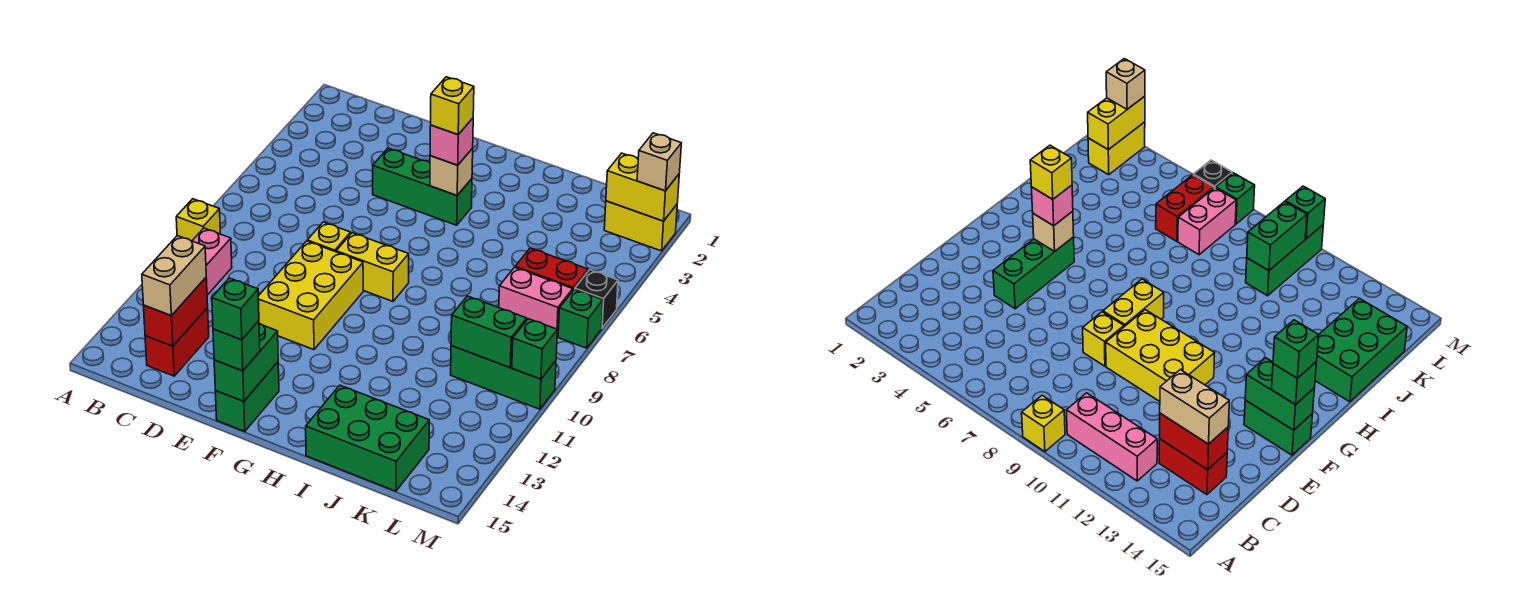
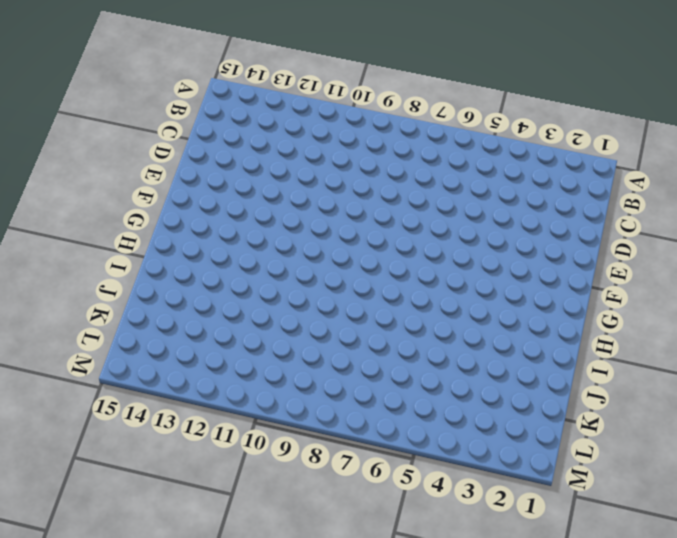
none -> yellow 1x1 brick [176,199,220,241]
none -> pink 1x3 brick [192,228,232,295]
none -> red 1x2 brick [145,308,209,376]

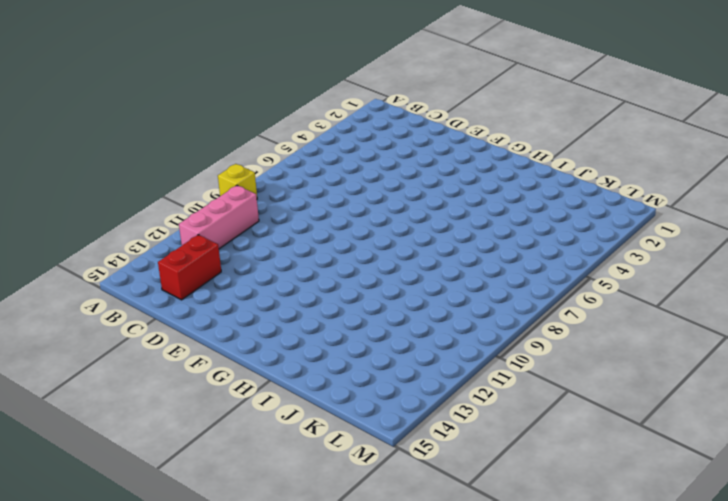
none -> green 1x3 brick [373,148,472,225]
none -> yellow 1x1 brick [307,222,351,252]
none -> yellow 2x3 brick [258,241,363,350]

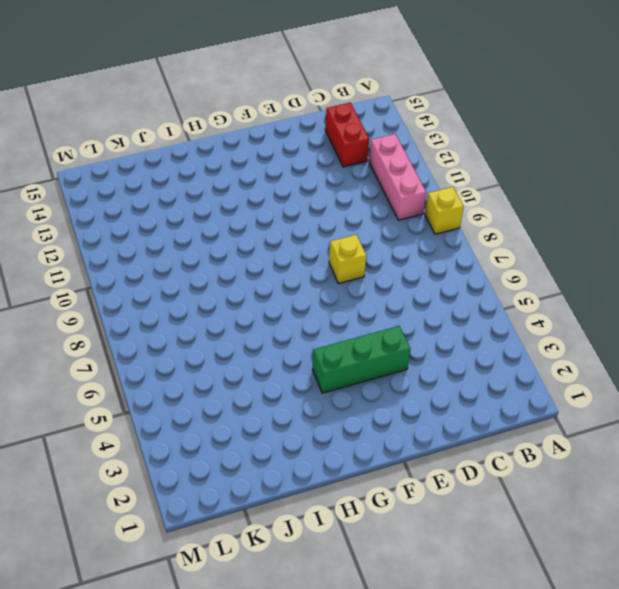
none -> yellow 2x3 brick [258,241,363,350]
none -> yellow 1x2 brick [336,233,409,301]
none -> green 1x2 brick [215,362,279,431]

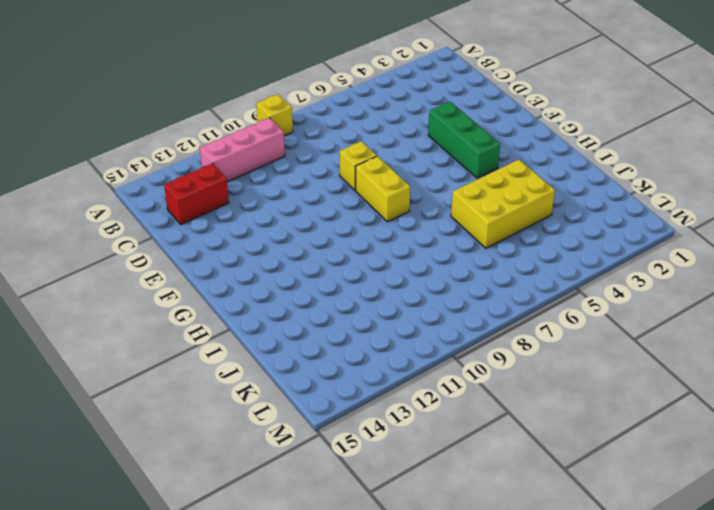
yellow 2x3 brick [451,160,555,248] -> yellow 2x3 brick moved to [258,241,363,350]
none -> green 1x2 brick [215,362,279,431]
none -> green 2x3 brick [306,385,429,491]
none -> red 1x2 brick [515,248,588,290]

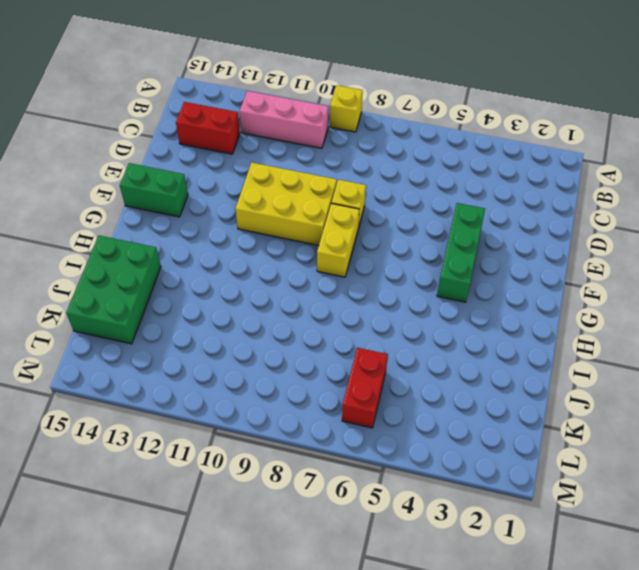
none -> pink 1x2 brick [499,267,573,336]
none -> green 1x3 brick [451,346,556,409]
none -> yellow 1x2 brick [604,201,677,251]

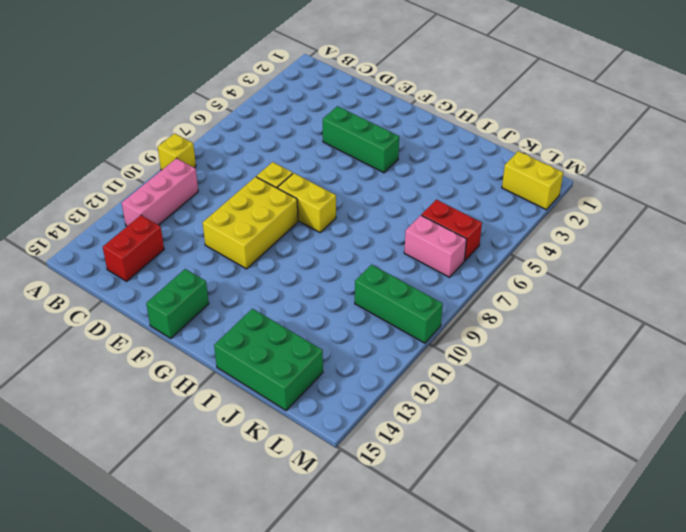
none -> black 1x1 brick [575,270,618,328]
none -> green 1x1 brick [558,289,603,348]
none -> red 1x2 brick [144,278,208,346]

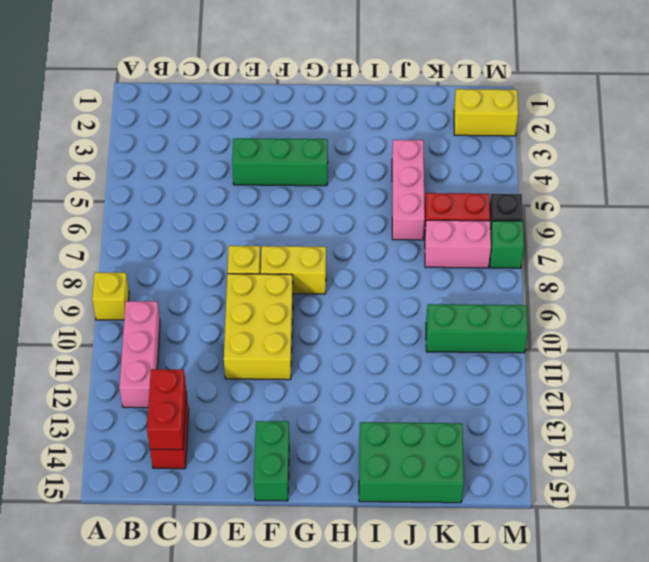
pink 1x3 brick [392,140,425,240] -> none
none -> green 1x2 brick [214,323,278,401]
none -> tan 1x1 brick [430,148,473,195]
none -> green 1x2 brick [451,296,527,367]

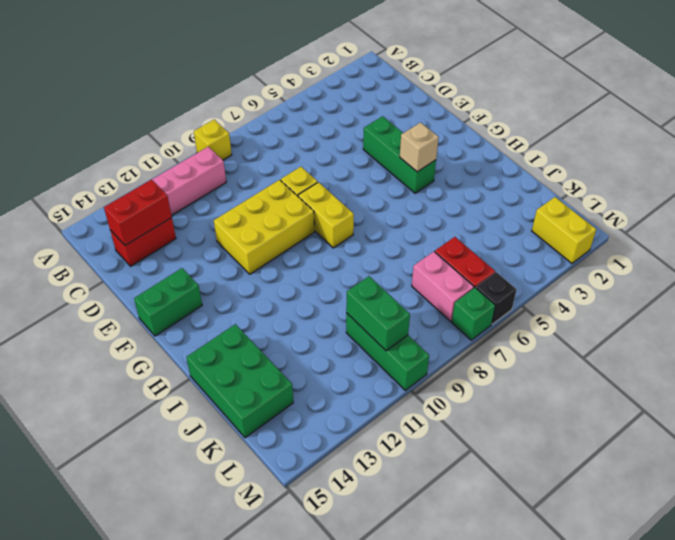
none -> green 1x2 brick [214,323,278,401]
none -> yellow 1x2 brick [606,153,679,221]
none -> green 1x1 brick [512,319,557,379]

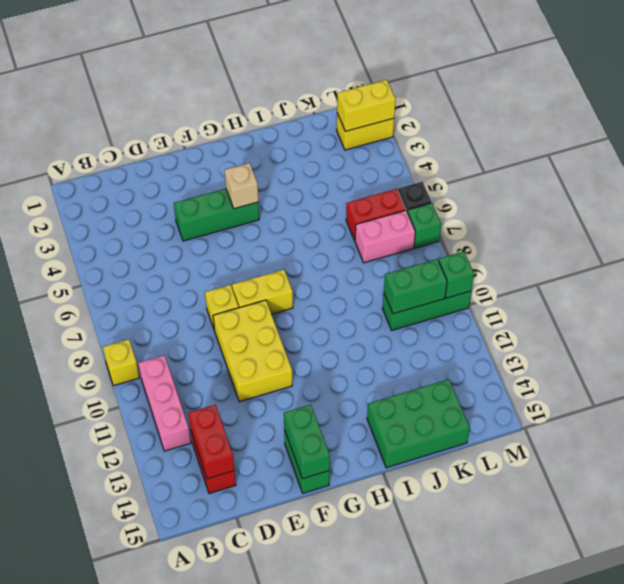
none -> tan 1x2 brick [142,236,206,316]
none -> green 1x1 brick [213,321,260,371]
none -> pink 1x1 brick [430,118,473,165]

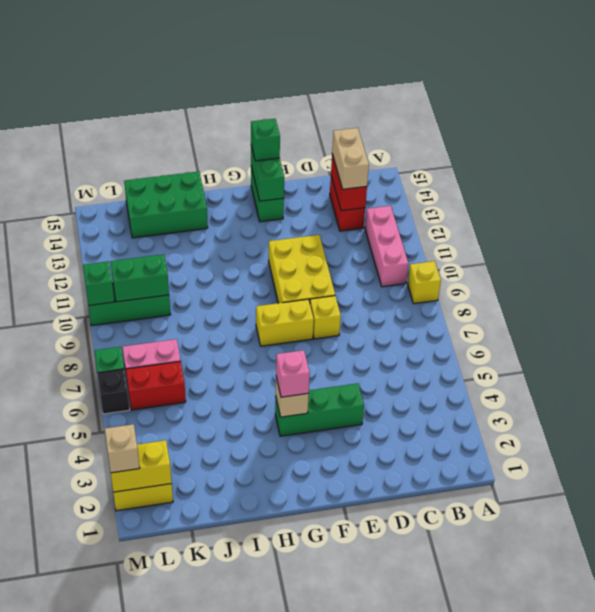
none -> green 1x1 brick [212,278,259,340]
none -> yellow 1x1 brick [431,77,474,135]

